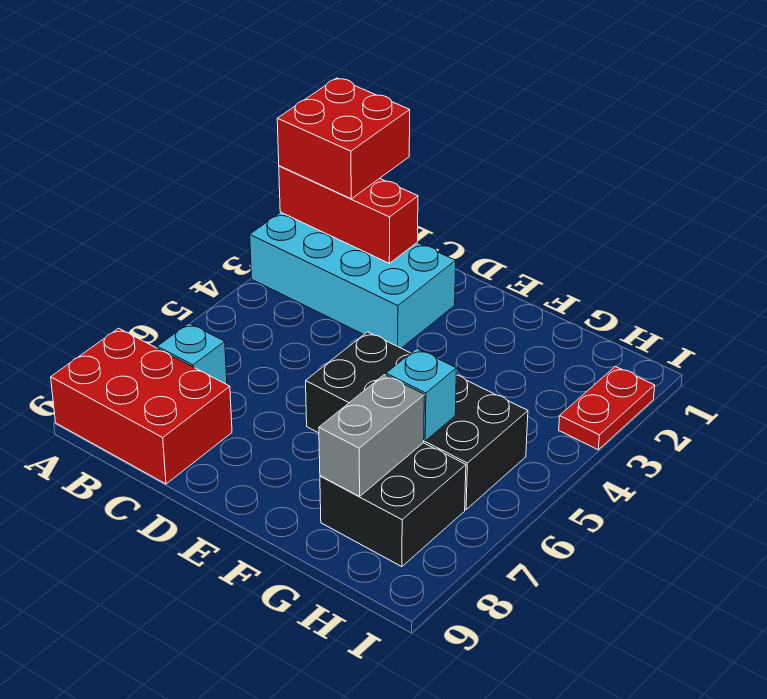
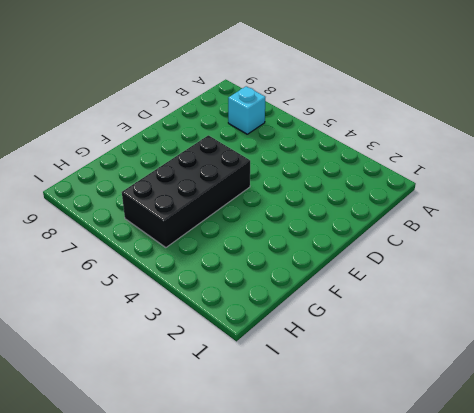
none -> cyan 2x4 brick [250,212,456,348]
none -> red 2x3 brick [51,328,232,484]

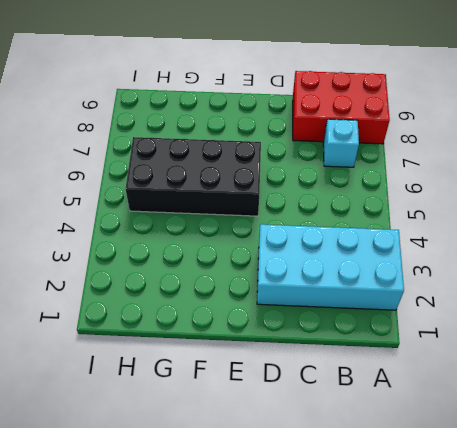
none -> black 2x2 brick [320,443,466,567]
none -> red 1x2 plate [559,366,655,450]

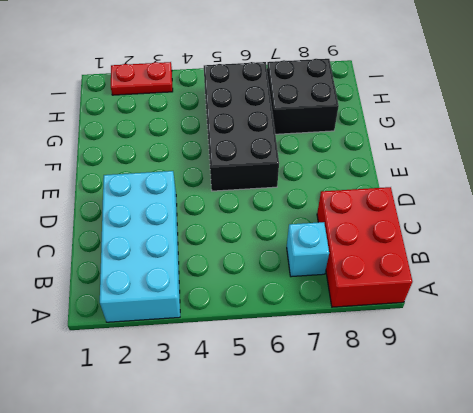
none -> red 1x3 brick [279,166,418,263]
none -> cyan 1x1 brick [386,349,457,441]

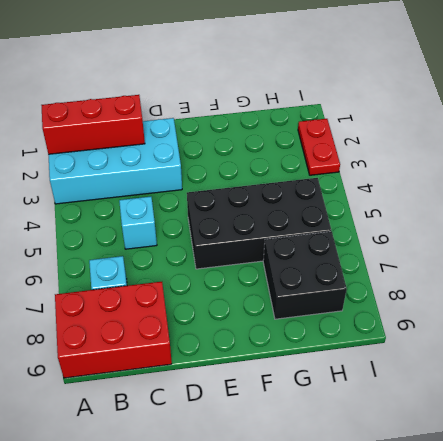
cyan 1x1 brick [119,197,157,249] -> cyan 1x1 brick moved to [386,349,457,441]
none -> grey 1x2 brick [319,375,424,496]
none -> red 2x2 brick [277,78,410,199]

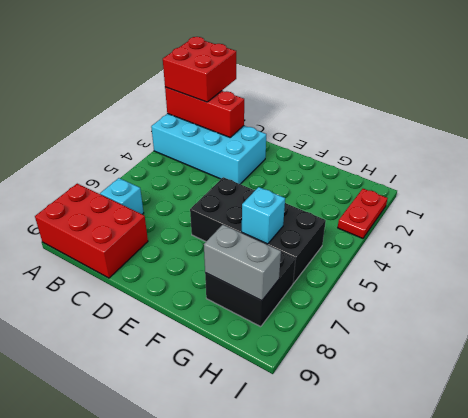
grey 1x2 brick [204,225,281,301] -> grey 1x2 brick turned to [319,375,424,496]

